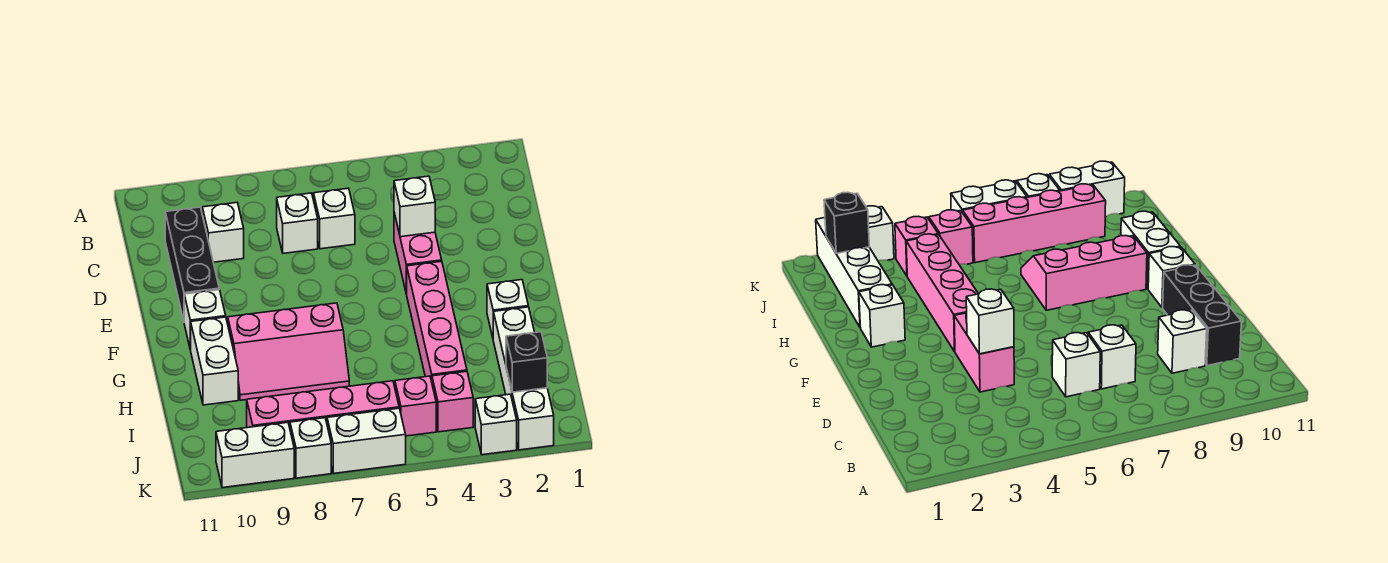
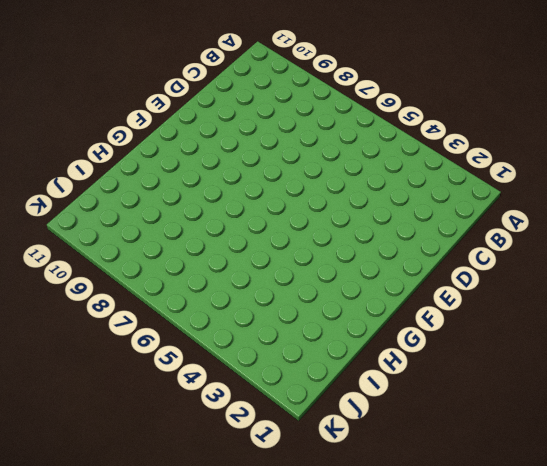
none -> white 1x1 brick [314,188,355,249]
none -> white 1x1 brick [277,193,318,253]
none -> white 1x1 brick [202,203,244,262]

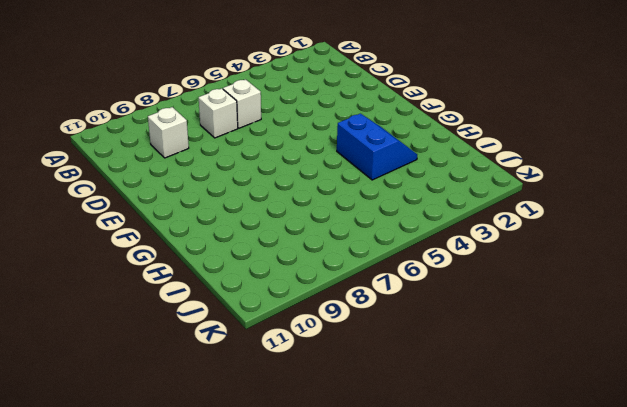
blue 2x2 slope [337,114,417,180] -> pink 1x4 brick [407,261,467,381]
none -> black 1x3 brick [165,207,219,320]
none -> pink 1x2 brick [394,213,442,294]
none -> white 1x1 brick [184,290,226,350]

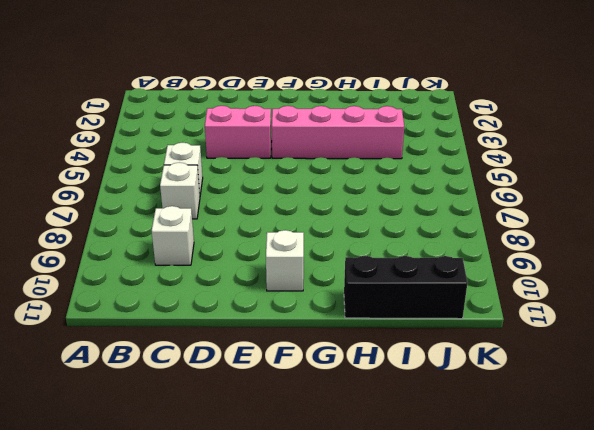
black 1x3 brick [344,256,467,319] -> black 1x3 brick moved to [165,207,219,320]
none -> white 1x1 brick [487,280,528,337]
none -> pink 2x3 slope [228,303,349,400]
none -> white 1x2 brick [191,317,238,405]

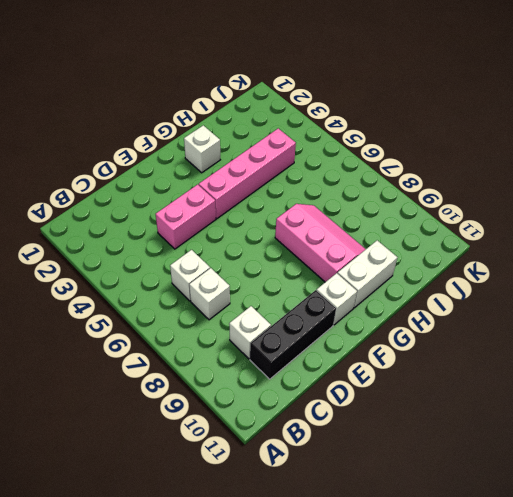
none -> white 1x4 brick [493,307,554,450]
none -> pink 1x1 brick [432,371,473,432]
none -> pink 1x1 brick [395,376,436,436]

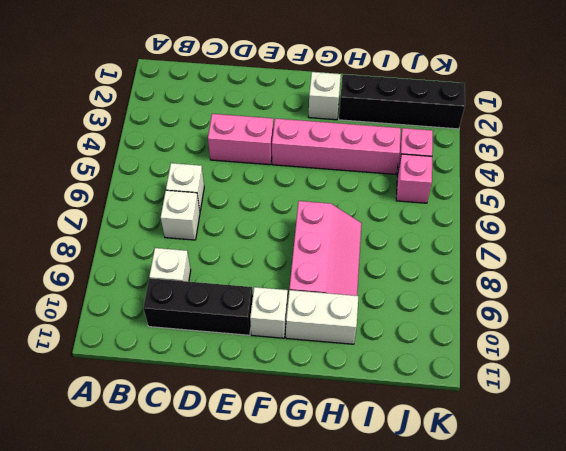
black 1x4 brick [339,74,465,129] -> white 1x4 brick [493,307,554,450]
none -> pink 1x4 brick [247,381,399,428]
none -> white 1x1 brick [475,394,517,455]
none -> white 1x2 brick [327,408,406,473]

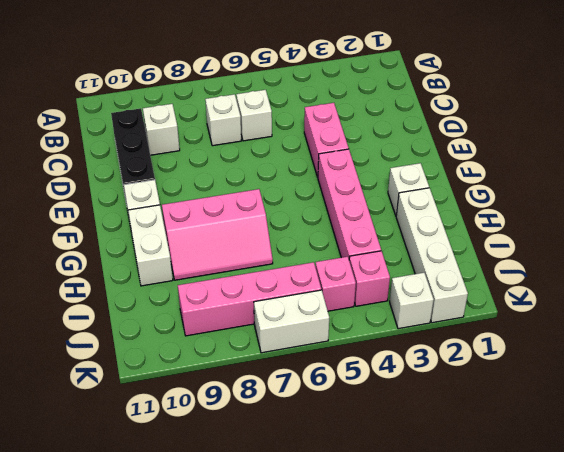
none -> white 1x1 brick [290,418,331,478]
none -> white 1x2 brick [216,422,294,488]
none -> white 1x1 brick [394,176,435,237]

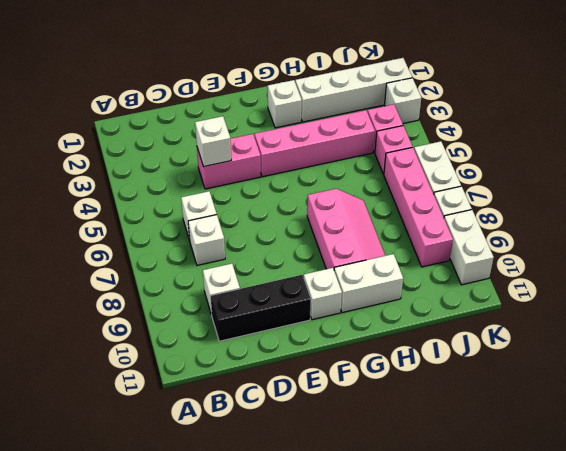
none -> black 1x1 brick [506,332,547,392]

